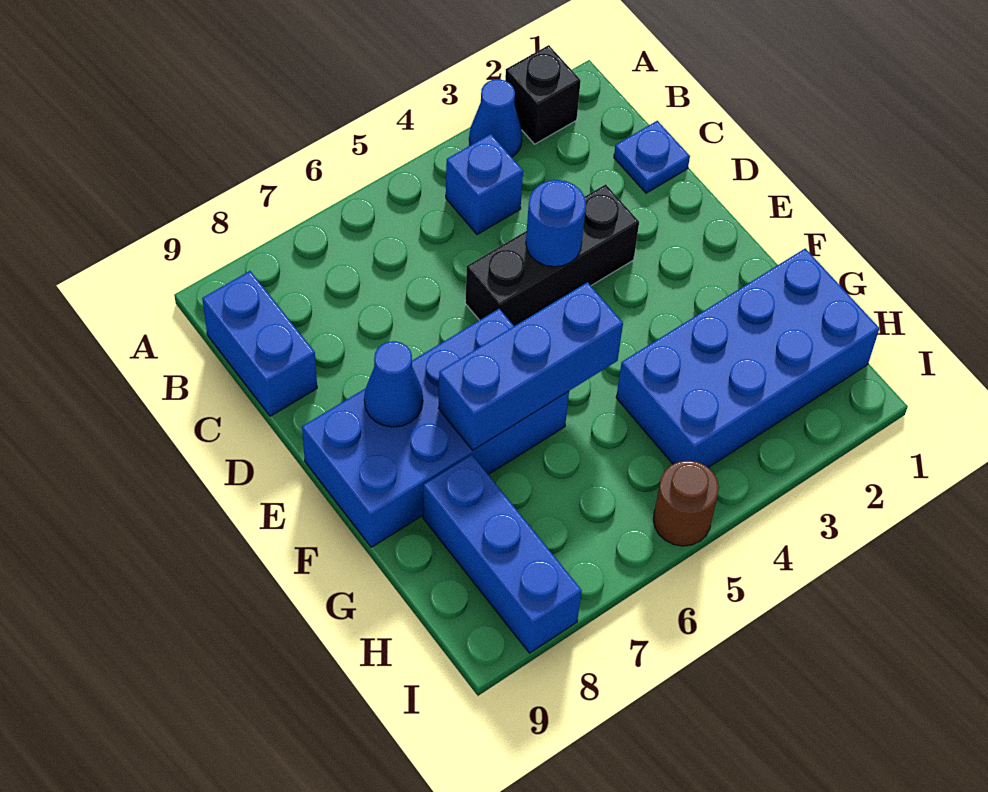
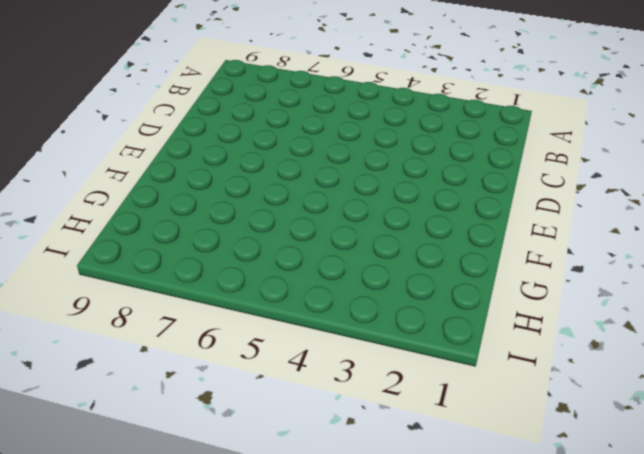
none -> black 1x1 brick [505,45,581,144]
none -> blue 1x1 cone [469,79,522,157]
none -> blue 1x1 brick [446,134,523,234]

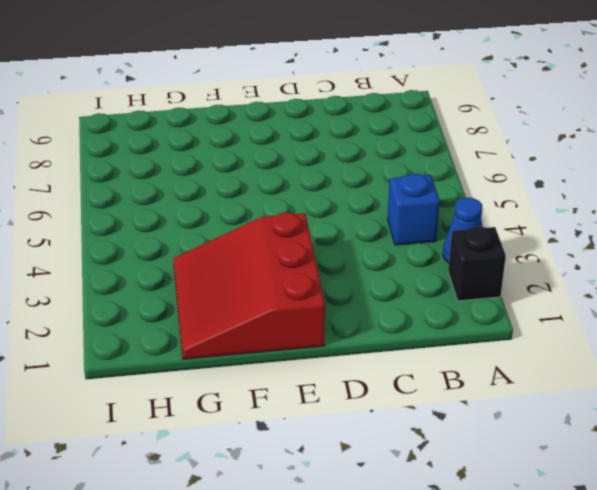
red 3x3 slope [173,213,325,359] -> blue 2x4 brick [616,248,879,467]
none -> blue 1x2 brick [202,271,317,416]
none -> blue 1x1 plate [614,121,690,193]
none -> black 1x3 brick [465,184,639,326]

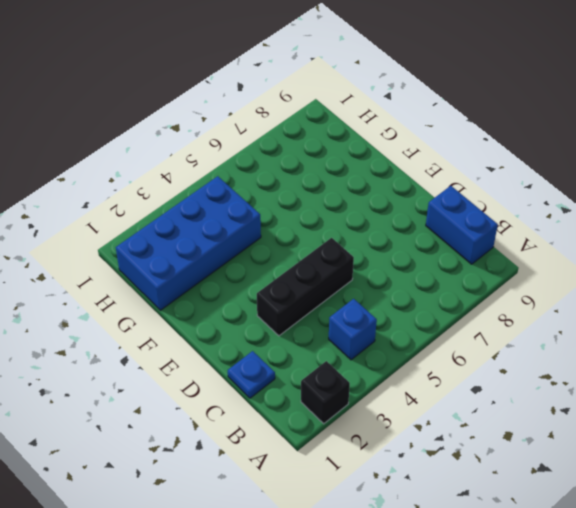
none -> blue 1x1 cone [469,79,522,157]
none -> blue 2x4 brick [302,309,569,547]
none -> blue 1x3 brick [423,455,582,653]

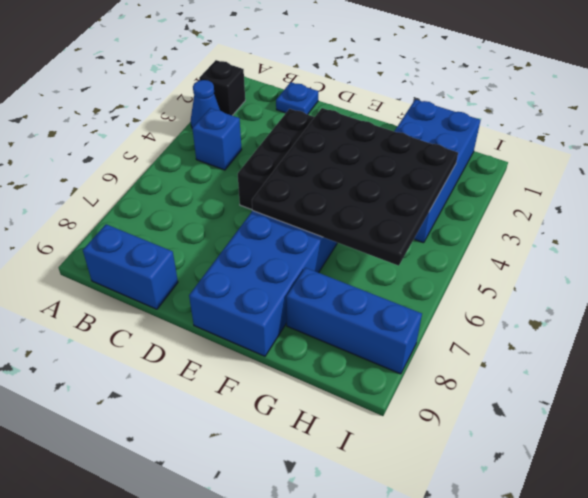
black 4x4 plate [252,108,458,266] -> blue 1x3 brick [438,282,623,450]
none -> brown 1x1 round brick [653,460,719,546]
none -> blue 1x1 round brick [526,180,586,267]
none -> blue 1x1 cone [364,341,423,427]

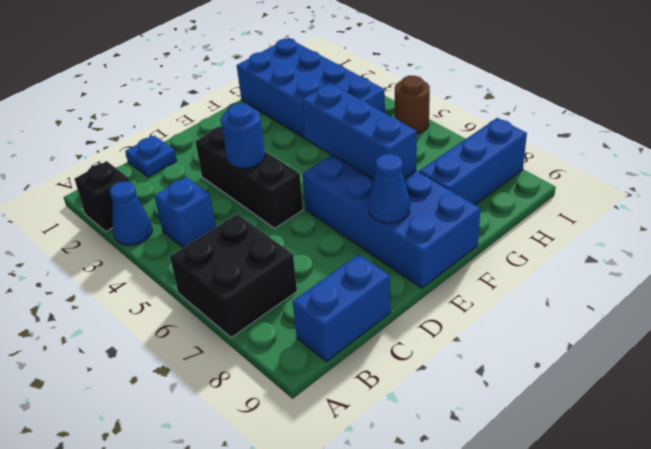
black 2x2 brick [170,214,297,338] -> none

